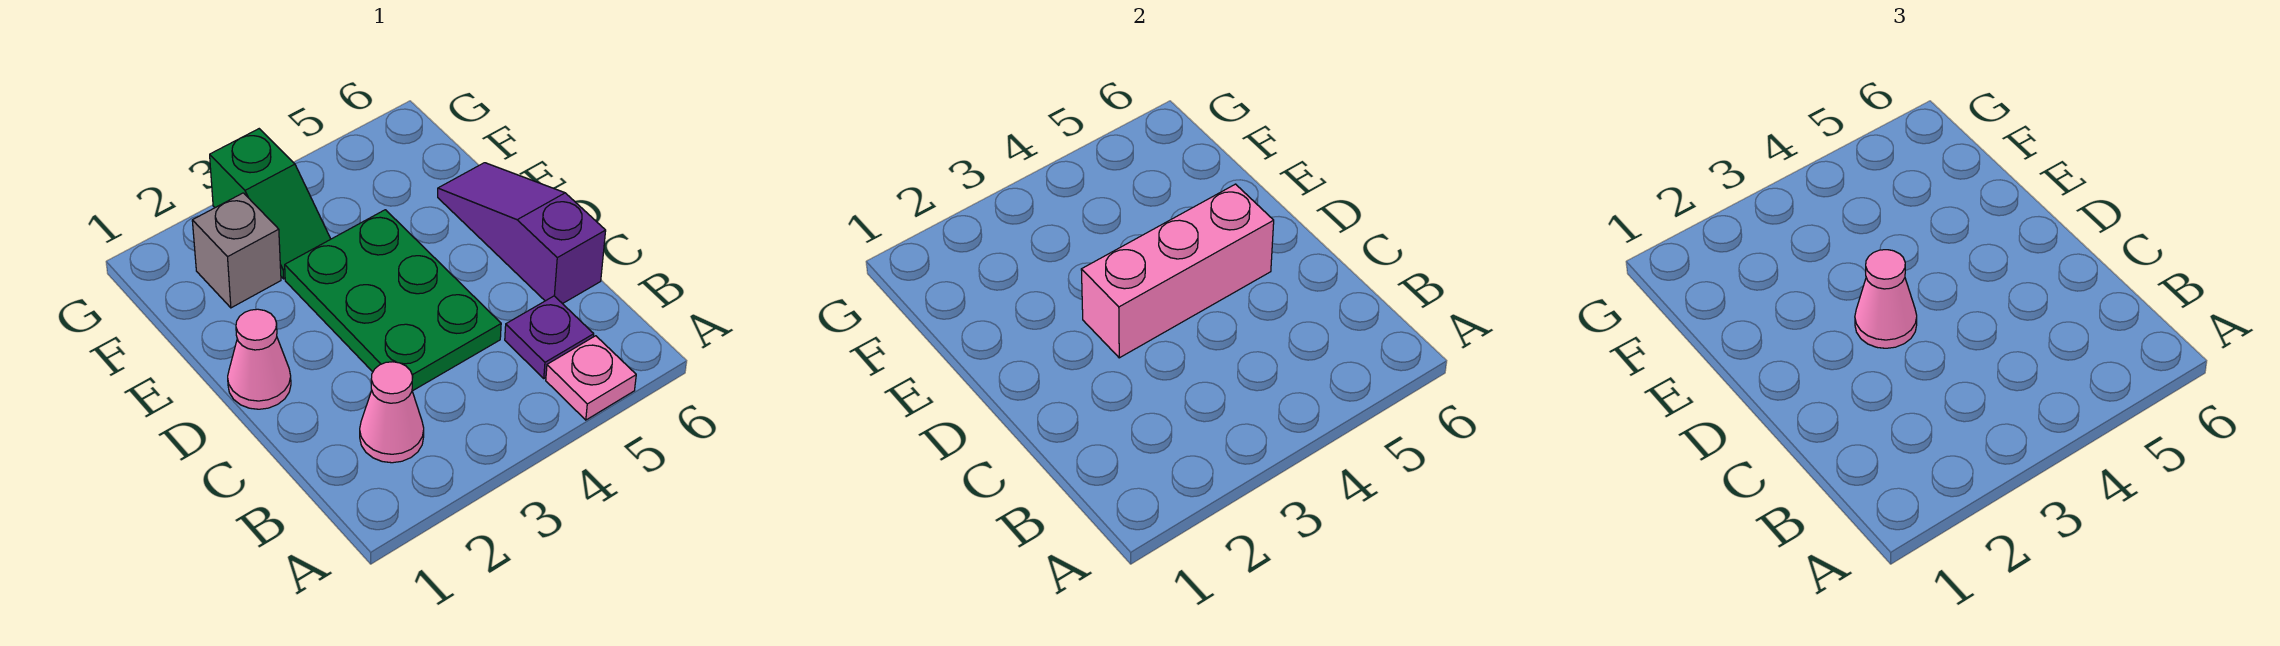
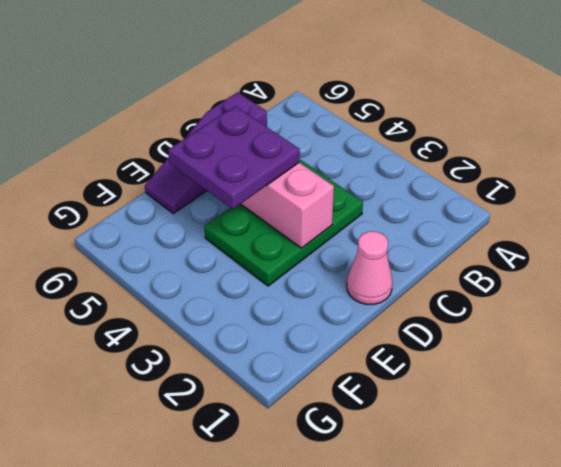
purple 2x2 plate [168,106,300,209] -> none
none -> pink 1x1 plate [546,336,636,420]
none -> pink 1x1 cone [360,362,424,463]

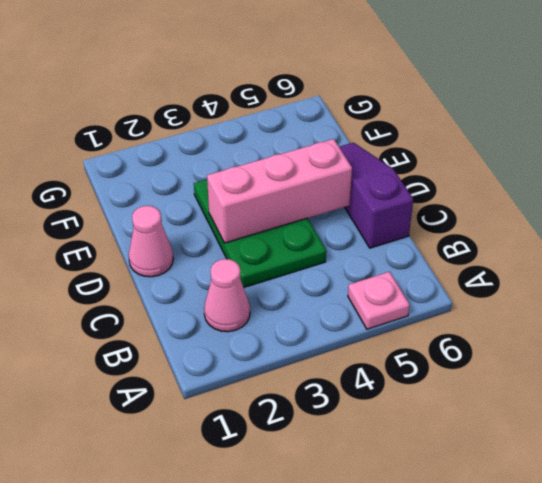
none -> purple 1x1 plate [505,296,594,378]
none -> grey 1x1 brick [192,193,281,308]

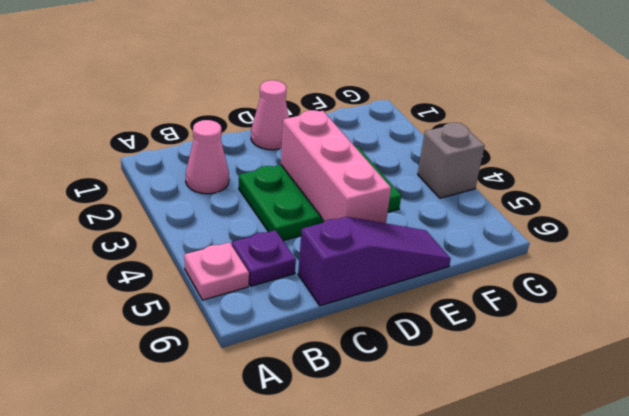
grey 1x1 brick [418,123,485,198] -> grey 1x1 brick moved to [192,193,281,308]
none -> green 1x2 slope [210,129,330,279]
none -> pink 1x1 cone [1855,250,1917,348]

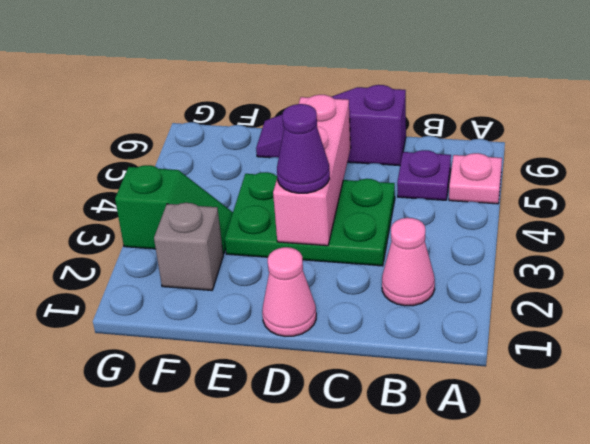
purple 1x1 cone [277,104,330,193] -> pink 1x1 cone [1855,250,1917,348]

